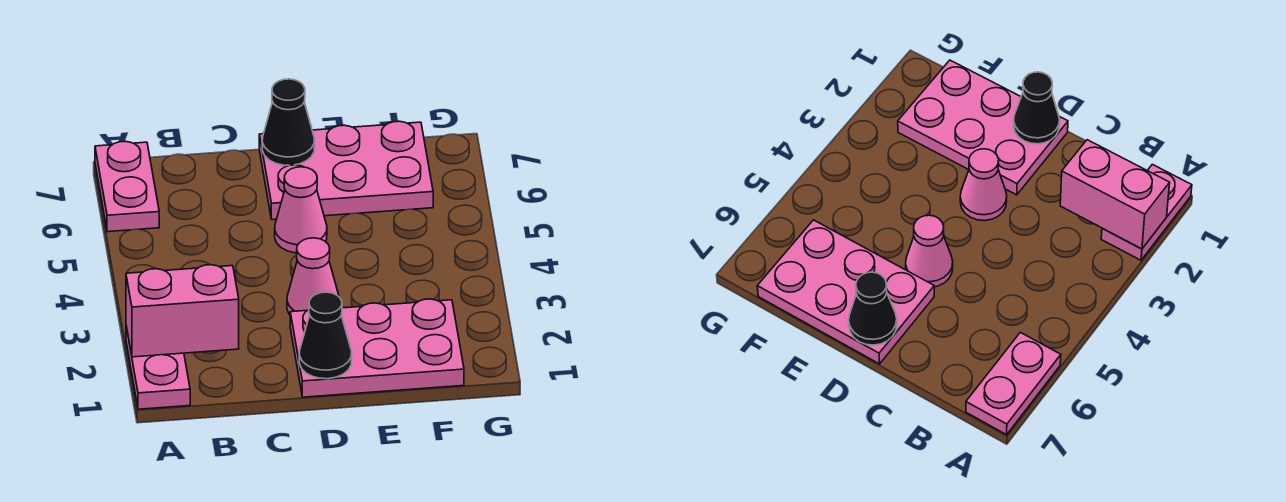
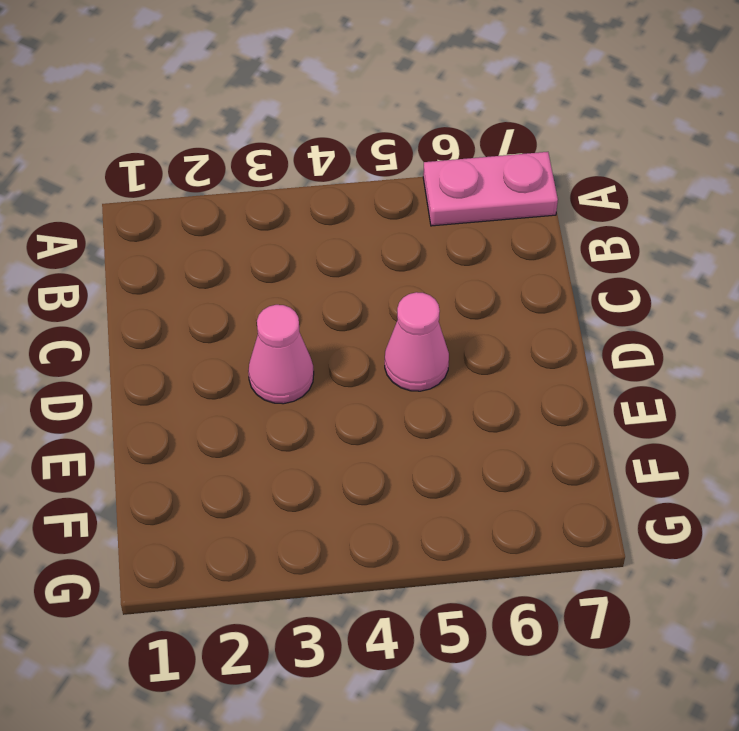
none -> pink 1x2 plate [126,326,190,409]
none -> pink 2x3 plate [290,299,464,397]

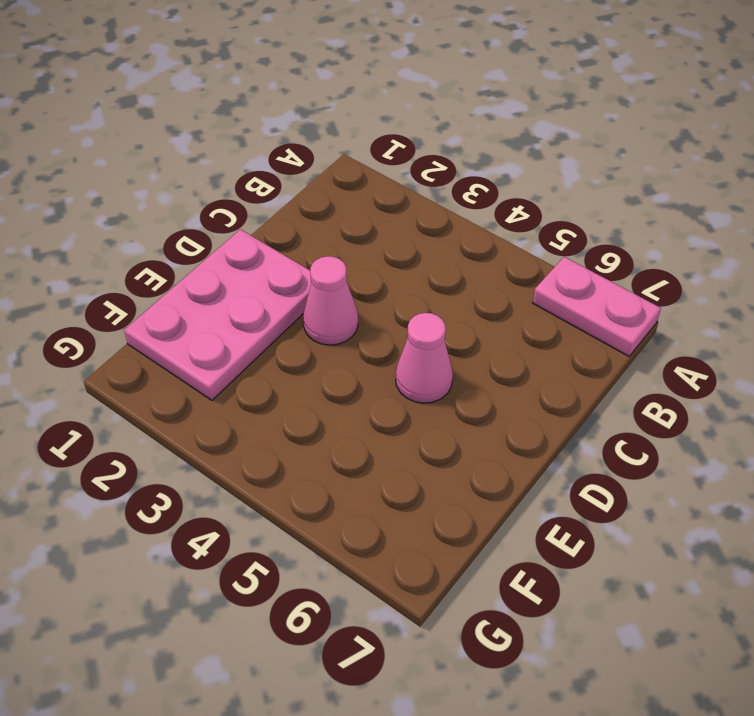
none -> pink 1x2 plate [126,326,190,409]
none -> pink 2x3 plate [259,121,433,220]

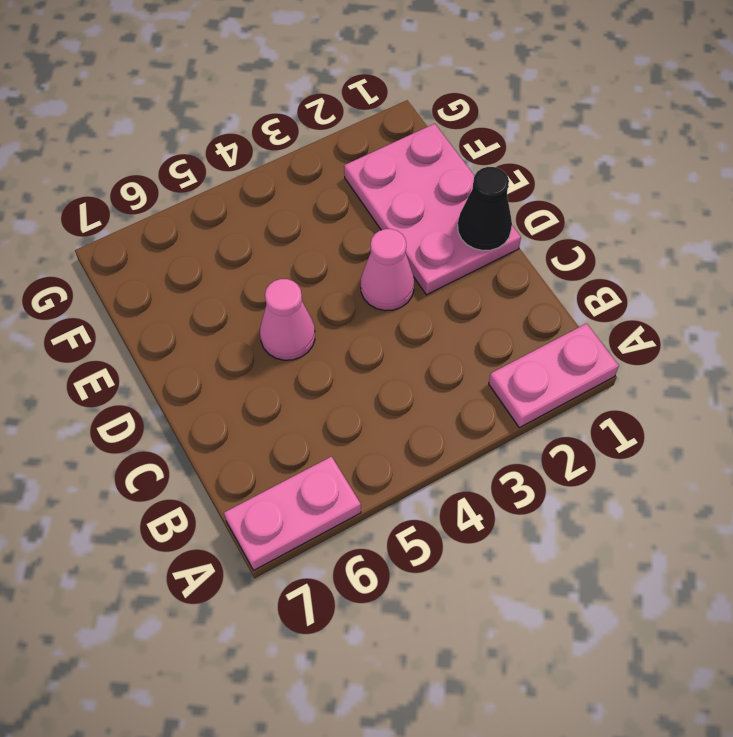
none -> pink 2x3 plate [259,121,433,220]
none -> pink 1x2 brick [126,265,239,357]

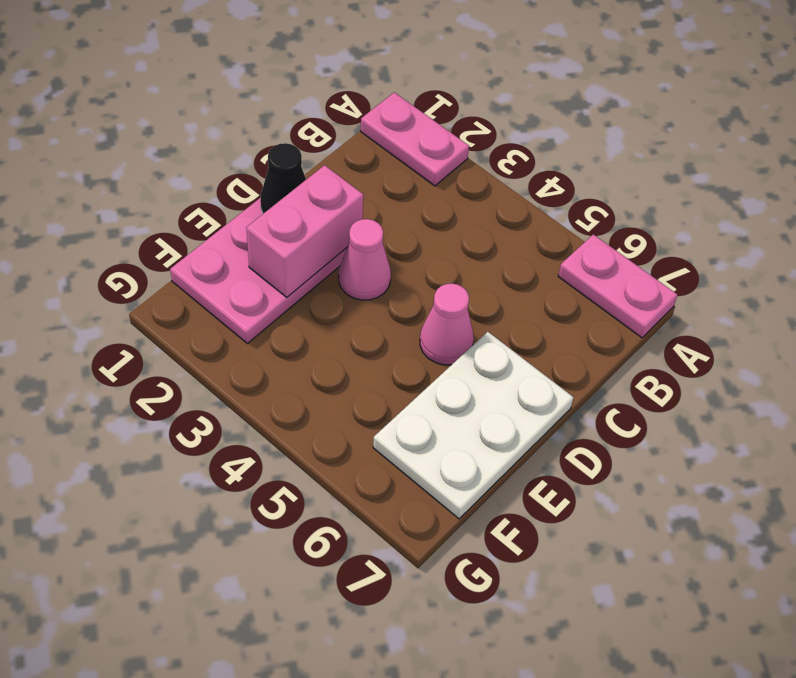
pink 1x2 brick [246,165,363,297] -> pink 1x2 brick moved to [126,265,239,357]
white 2x3 plate [373,332,573,519] -> pink 2x3 plate [259,121,433,220]
none -> black 1x1 cone [262,79,315,165]

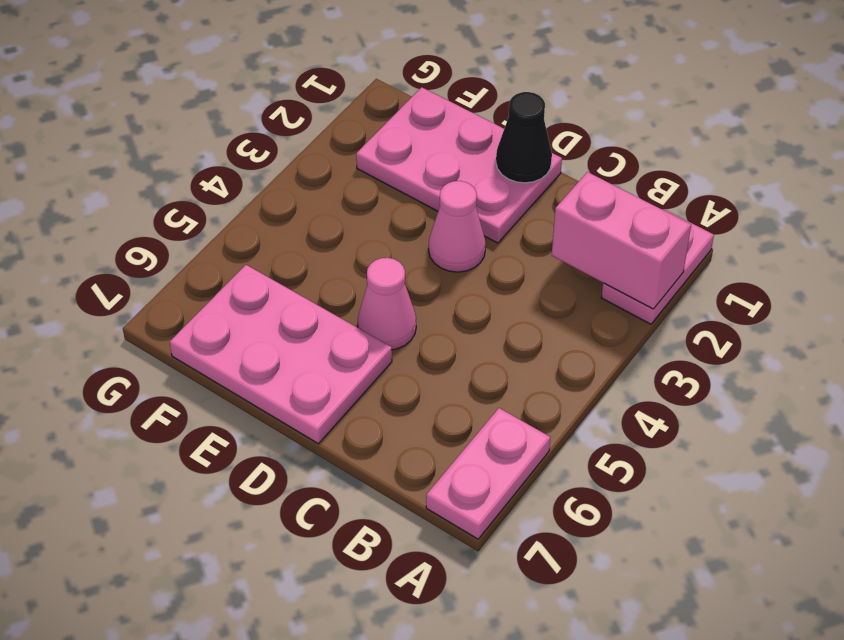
none -> black 1x1 cone [262,79,315,165]

